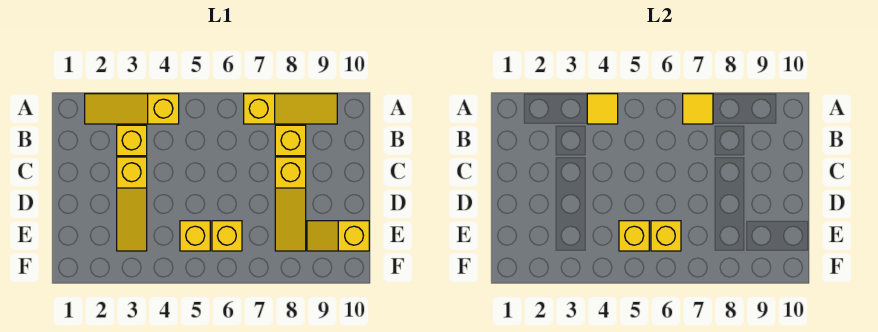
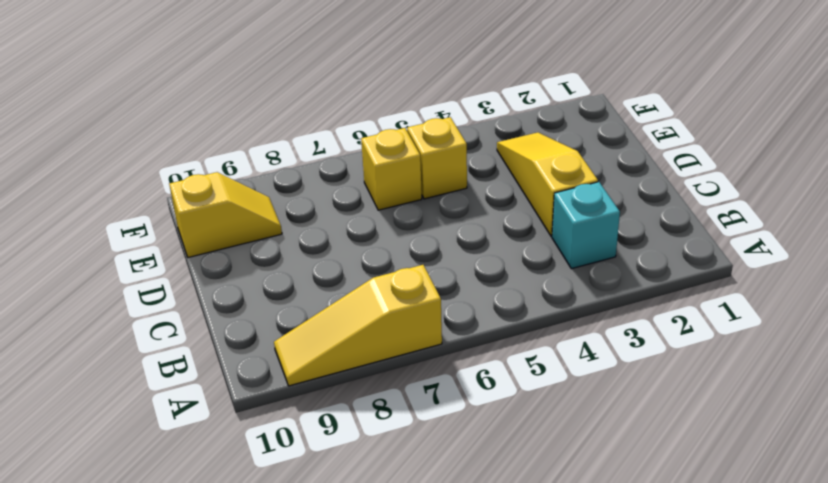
cyan 1x1 brick [552,182,620,269] -> yellow 1x1 brick [117,125,147,156]
none -> yellow 1x3 slope [85,94,179,124]
none -> yellow 1x1 brick [275,125,306,156]
none -> yellow 1x3 slope [275,157,306,251]

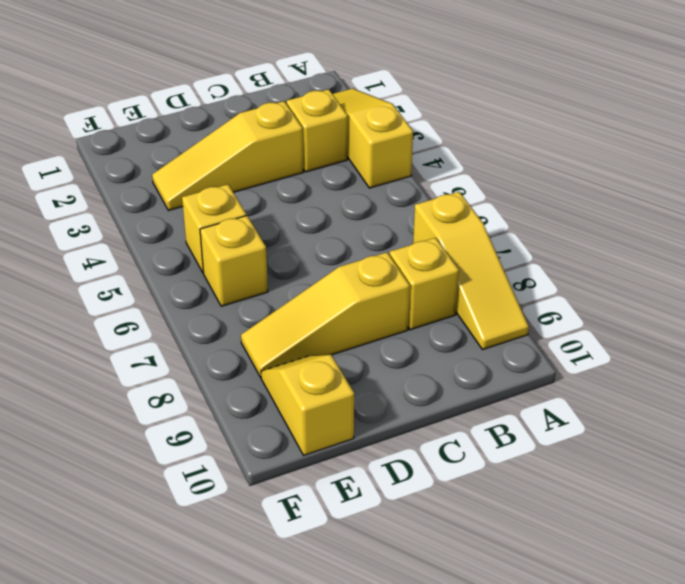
none -> yellow 1x1 tile [587,94,618,124]
none -> yellow 1x1 tile [683,94,713,124]
none -> yellow 1x1 brick [619,221,649,251]

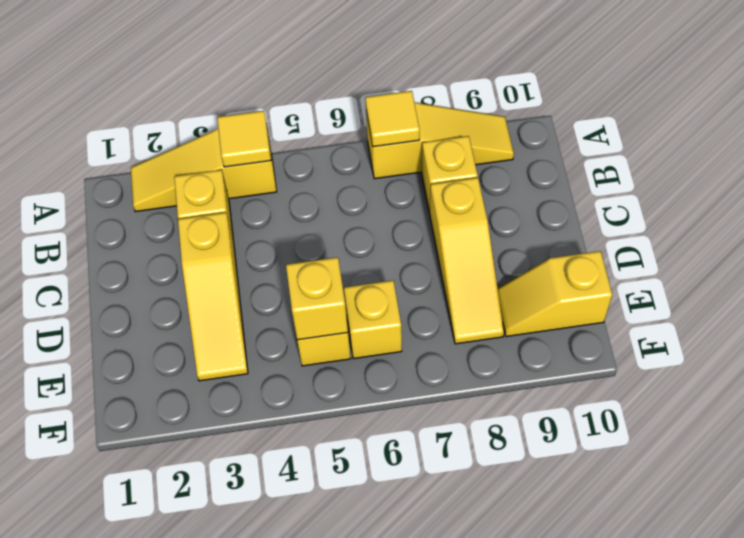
none -> yellow 1x1 brick [651,221,681,251]

